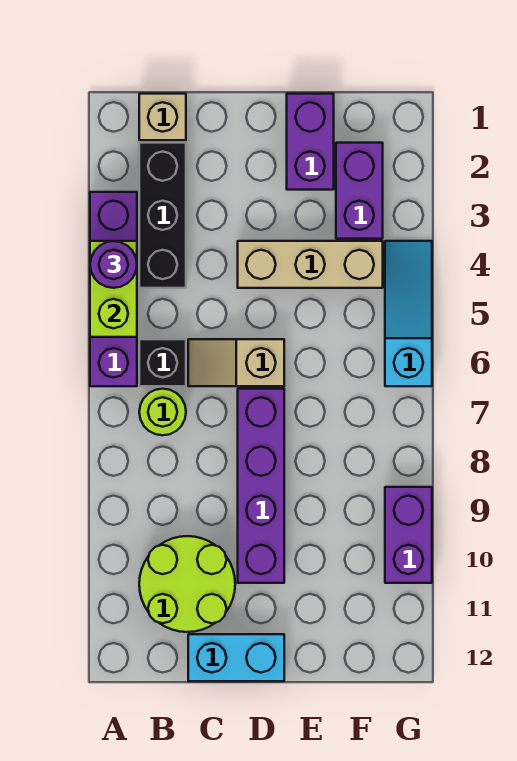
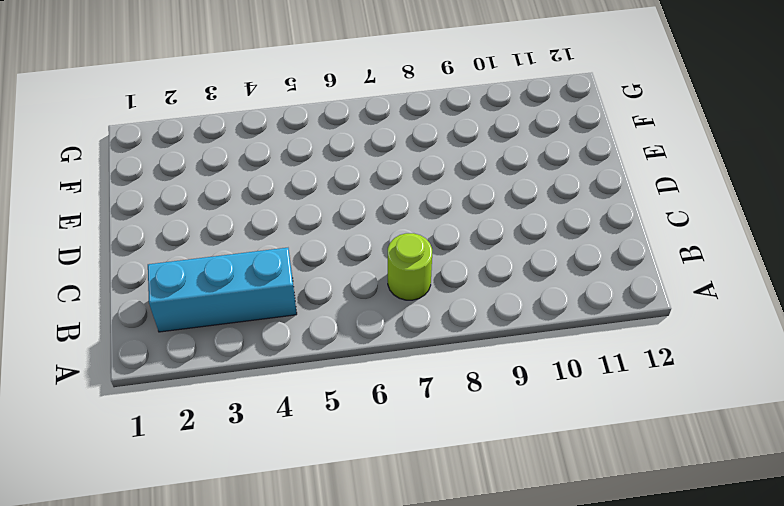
cyan 1x3 brick [148,248,297,332] -> black 1x3 brick [139,143,186,288]
none -> purple 1x4 brick [90,192,137,386]
none -> tan 1x1 brick [139,94,186,140]
none -> black 1x1 brick [139,339,186,386]

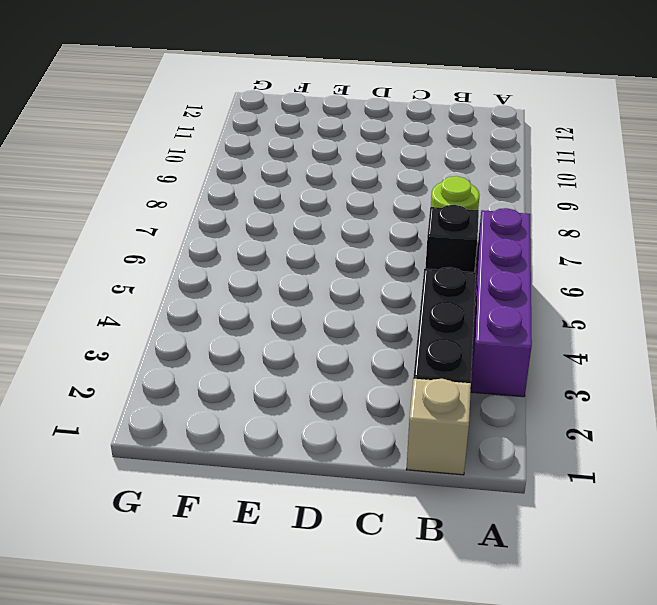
none -> lime 2x2 round brick [139,536,235,632]
none -> tan 1x2 slope [188,339,284,386]
none -> cyan 1x2 brick [188,634,284,681]

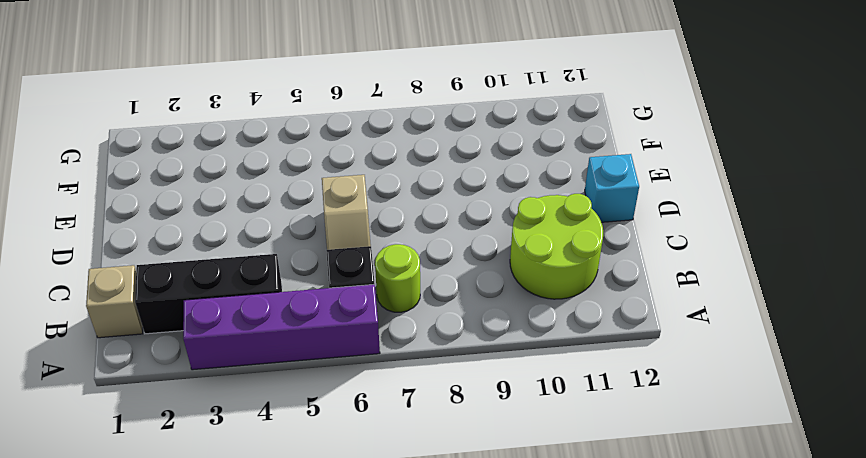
cyan 1x1 brick [585,154,639,222] -> cyan 1x2 brick [188,634,284,681]
none -> tan 1x3 brick [238,241,383,288]
none -> purple 1x4 brick [238,389,284,583]
none -> purple 1x2 brick [287,94,334,190]

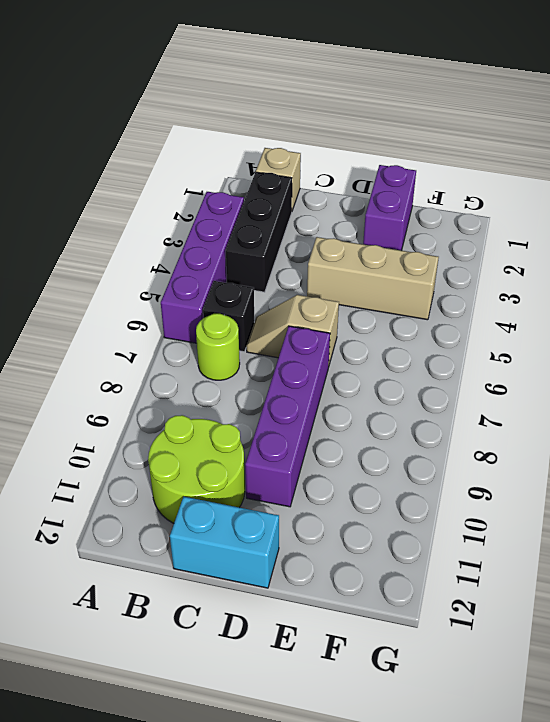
none -> purple 1x2 brick [336,143,383,239]
none -> cyan 1x3 slope [385,241,432,386]
none -> purple 1x2 brick [385,487,432,583]

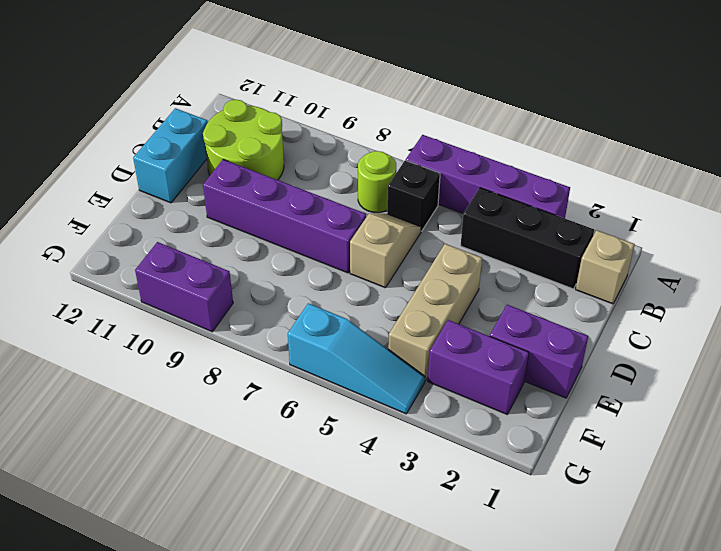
none -> lime 1x2 brick [90,241,137,337]
none -> purple 1x1 round brick [90,241,137,288]

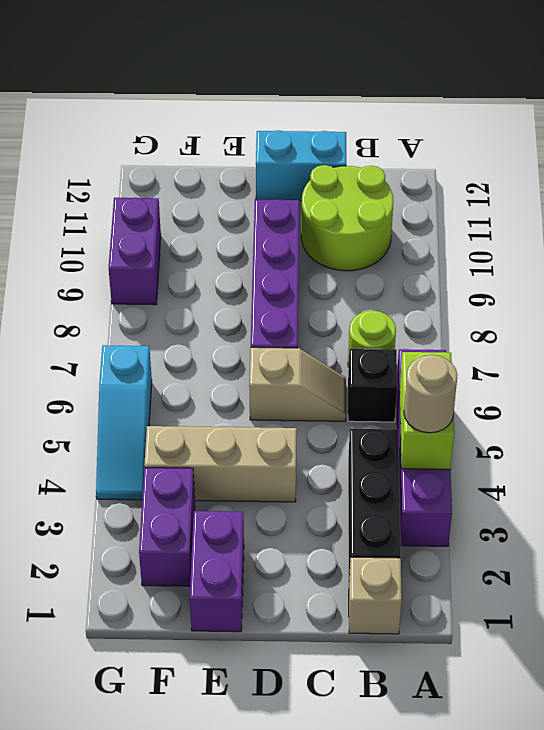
tan 1x1 round brick [404,355,457,433] -> purple 1x1 round brick [90,241,137,288]

